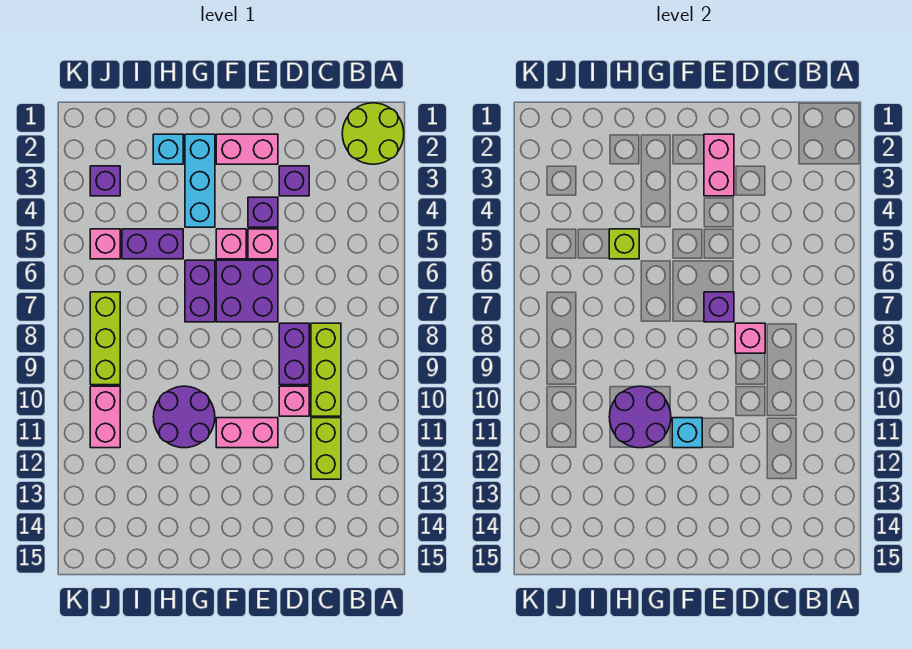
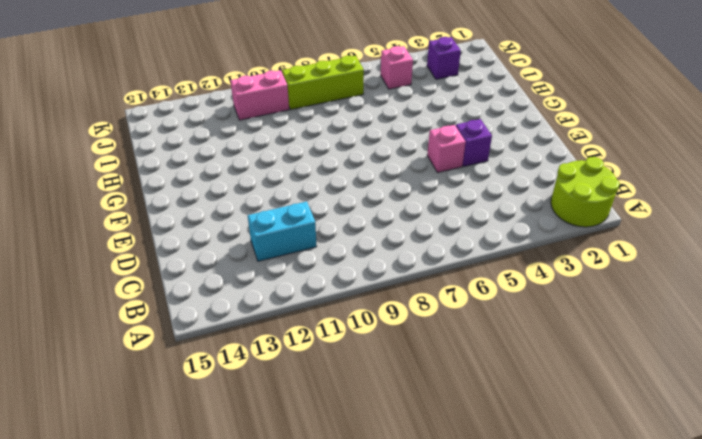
cyan 1x2 brick [248,201,317,261] -> lime 1x2 brick [311,418,341,479]
none -> lime 1x3 brick [311,323,341,416]
none -> purple 1x1 brick [279,166,309,196]
none -> purple 1x2 brick [279,323,309,385]

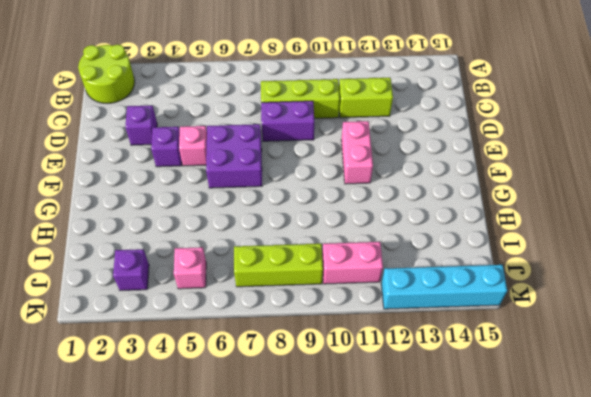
cyan 1x4 brick [381,265,507,309] -> none
none -> pink 1x1 brick [279,386,309,416]
none -> pink 1x2 brick [216,134,278,164]
none -> pink 1x1 brick [216,229,246,259]

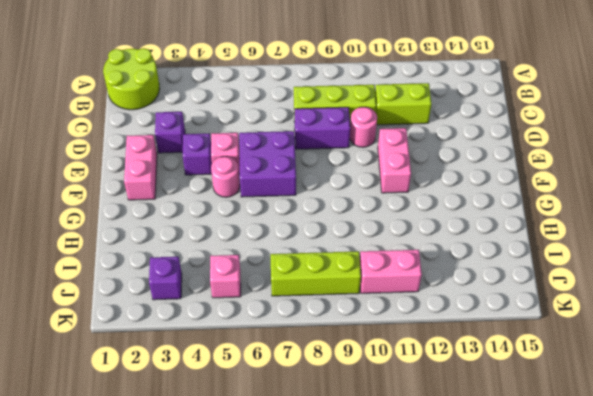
pink 1x1 round brick [350,107,377,147] -> pink 1x1 brick [279,386,309,416]
pink 1x1 round brick [211,156,240,197] -> pink 1x1 brick [216,229,246,259]
none -> cyan 1x3 brick [185,134,215,227]
none -> purple 1x2 brick [185,260,215,322]
none -> purple 2x2 round brick [153,386,215,448]

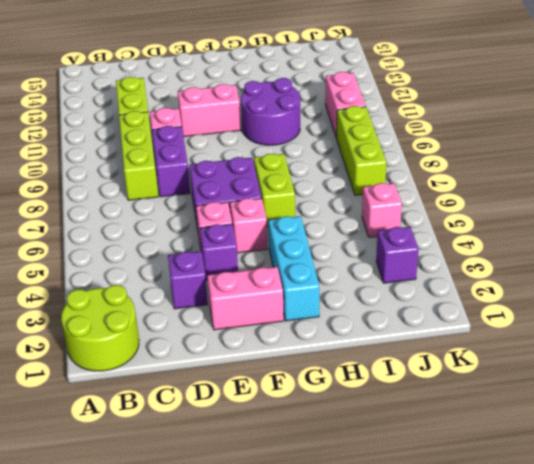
lime 1x2 brick [254,154,295,227] -> purple 1x2 brick [185,260,215,322]
none -> cyan 1x1 brick [153,134,183,164]
none -> purple 1x2 brick [122,229,183,259]
none -> pink 1x1 brick [735,323,765,353]

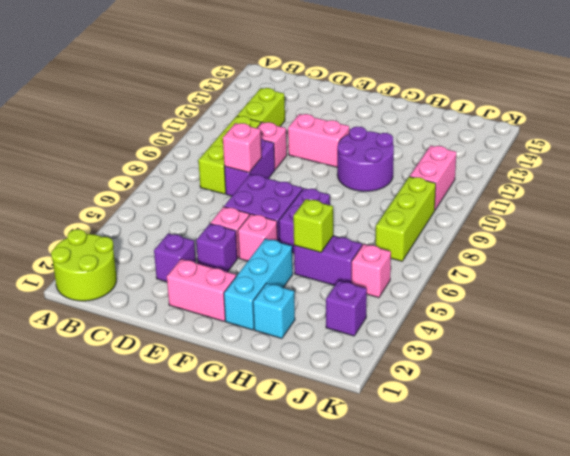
none -> pink 1x2 brick [704,134,734,196]
none -> purple 1x1 brick [704,292,734,322]
none -> cyan 1x1 brick [672,418,702,448]

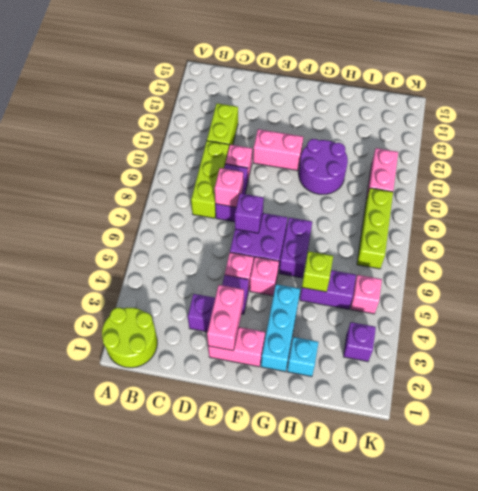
none -> cyan 1x1 brick [672,418,702,448]
none -> purple 2x2 round brick [609,386,671,448]

